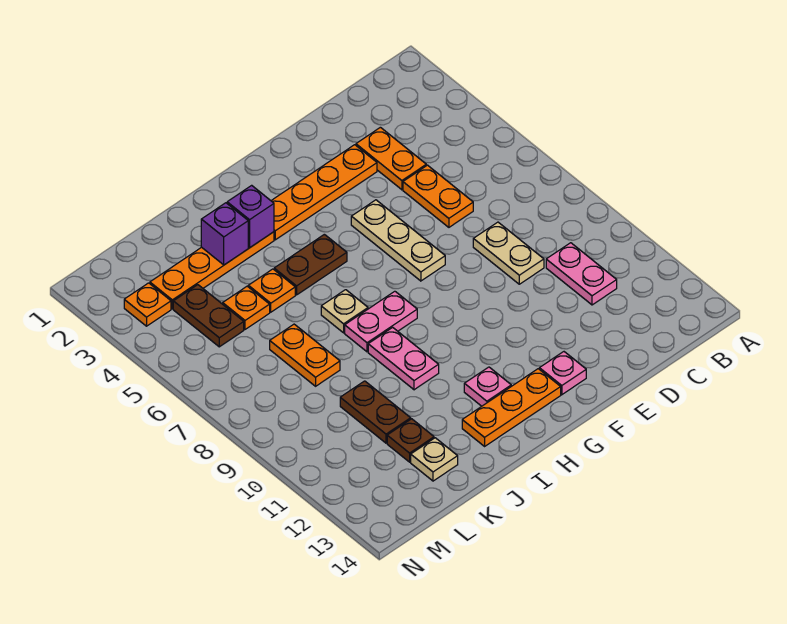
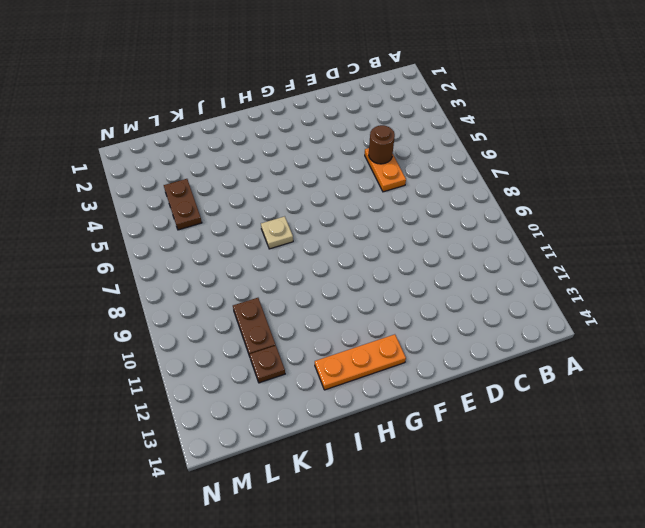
brown 1x1 round brick [369,125,395,164] -> none
none -> pink 1x2 plate [546,243,617,305]
none -> orange 1x2 plate [356,127,426,190]
none -> tan 1x2 plate [473,222,544,284]

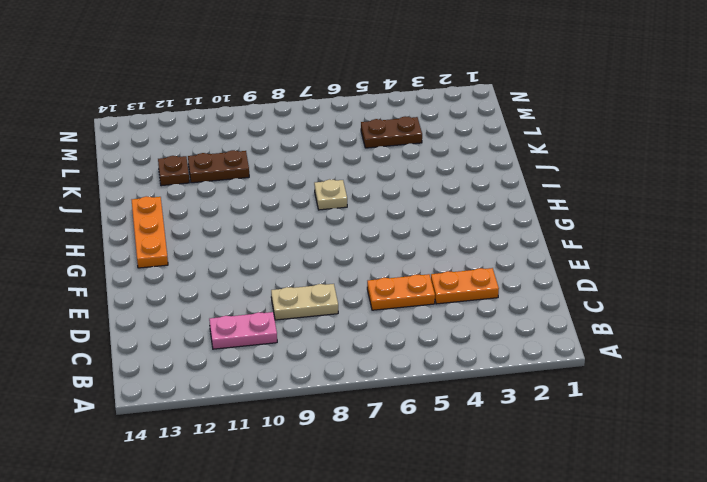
none -> orange 1x4 plate [271,145,377,240]
none -> tan 1x3 plate [351,200,445,281]
none -> pink 1x1 plate [539,352,586,395]

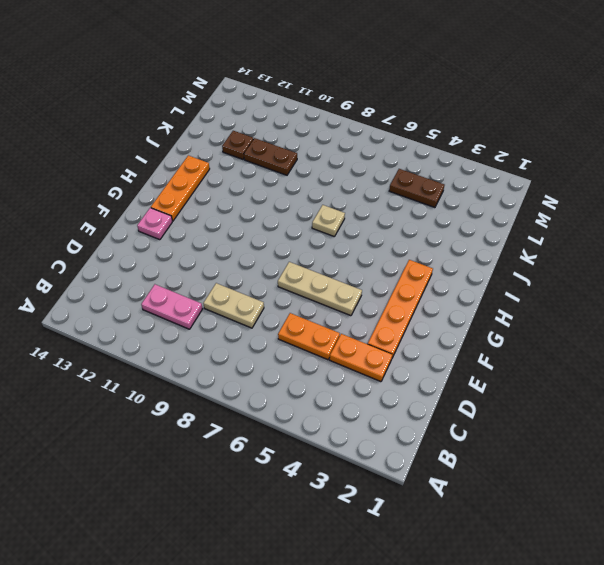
none -> brown 1x2 plate [274,234,347,295]
none -> pink 1x2 plate [345,291,417,352]
none -> pink 1x1 plate [464,367,511,406]

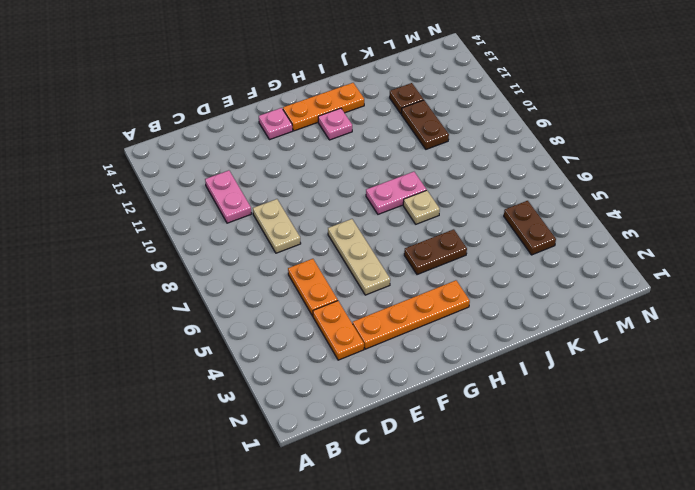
none -> orange 1x4 plate [150,232,274,309]
none -> pink 1x2 plate [368,327,439,390]
none -> orange 1x1 plate [248,269,295,312]

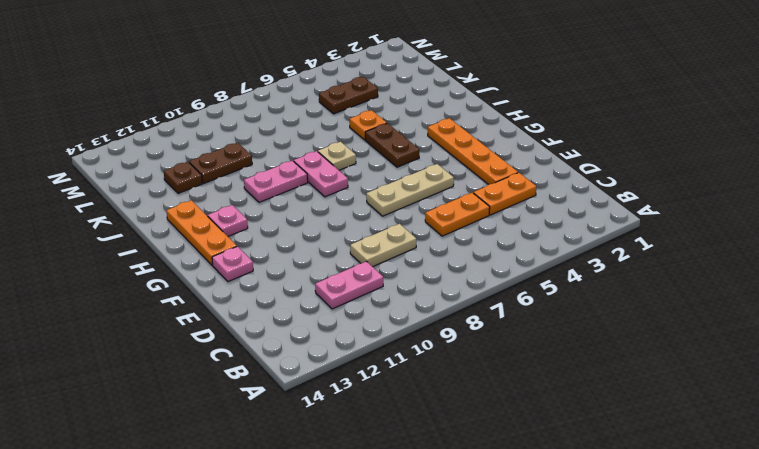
none -> orange 1x4 plate [150,232,274,309]
none -> orange 1x1 plate [223,286,270,329]
none -> orange 1x2 plate [270,324,340,386]

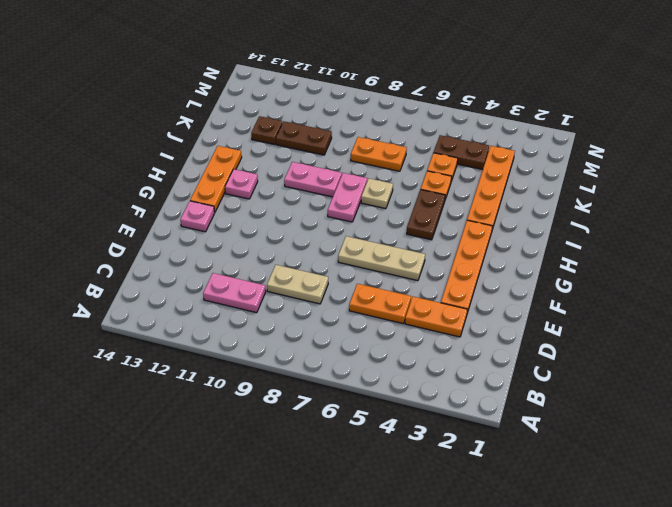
none -> tan 1x1 plate [411,438,458,481]
none -> orange 1x1 plate [124,283,171,326]
none -> purple 1x1 brick [227,185,274,248]

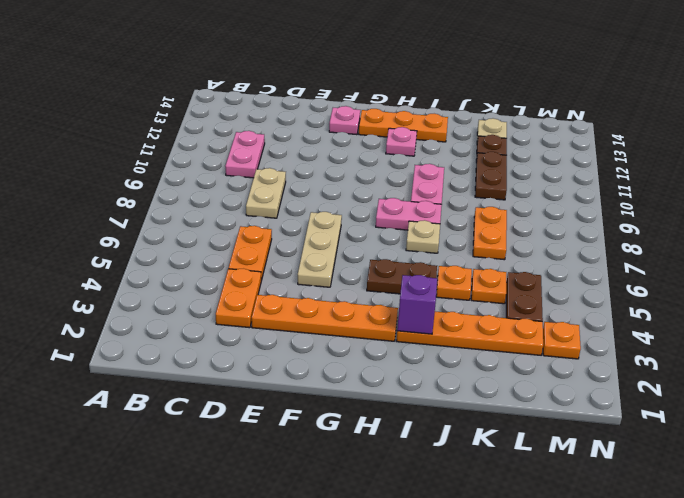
none -> purple 1x1 brick [201,203,248,265]

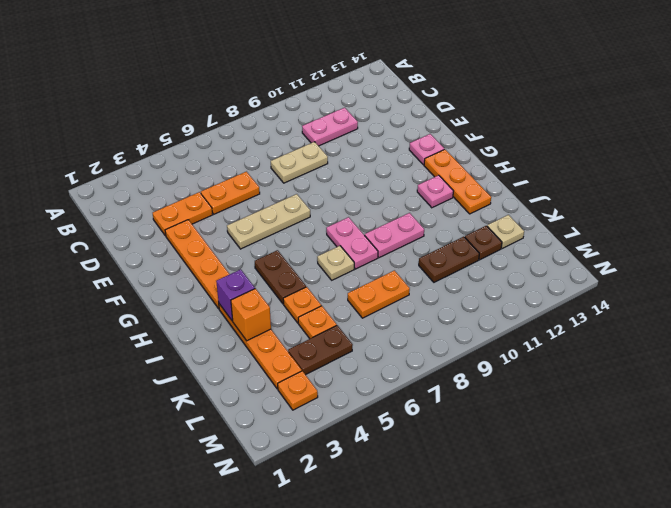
orange 1x1 brick [231,289,271,341] -> purple 1x1 brick [201,203,248,265]

